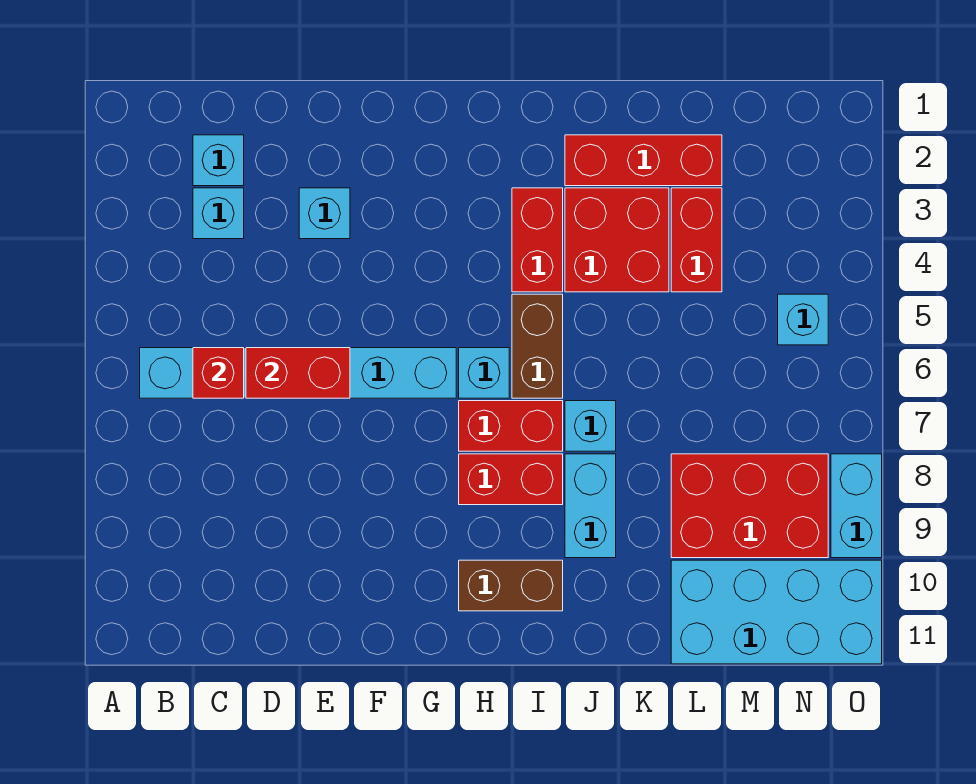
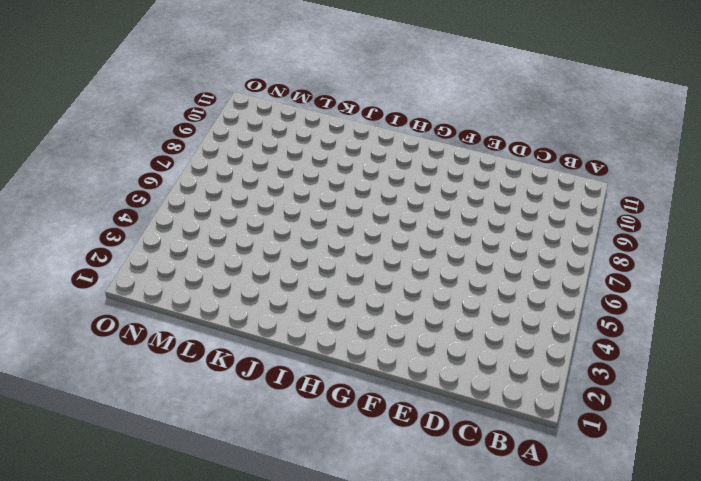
none -> cyan 1x6 brick [140,348,456,398]
none -> cyan 1x1 brick [193,135,244,186]
none -> cyan 1x1 brick [193,188,244,239]

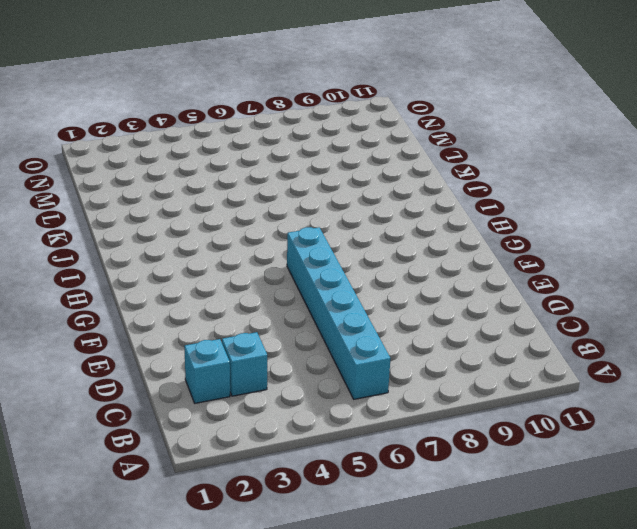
none -> cyan 1x1 brick [299,188,350,239]
none -> cyan 1x1 brick [459,348,509,398]
none -> red 1x2 brick [459,401,563,451]

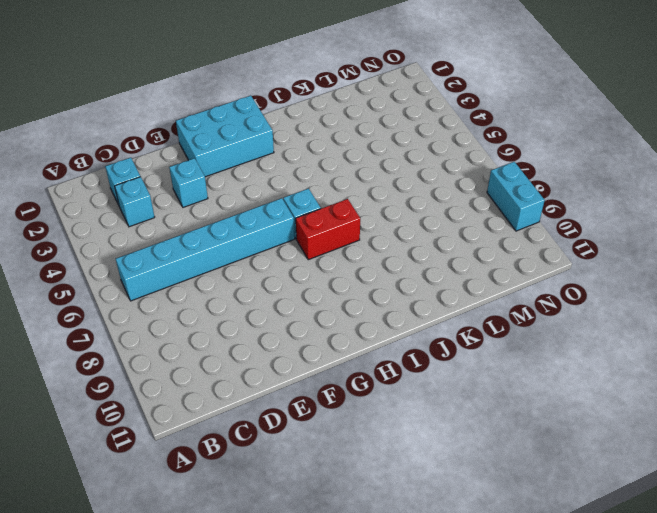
cyan 2x3 brick [176,96,274,177] -> none
none -> red 1x2 brick [459,454,563,505]
none -> brown 1x2 brick [459,560,563,611]
none -> red 1x2 brick [512,188,563,292]

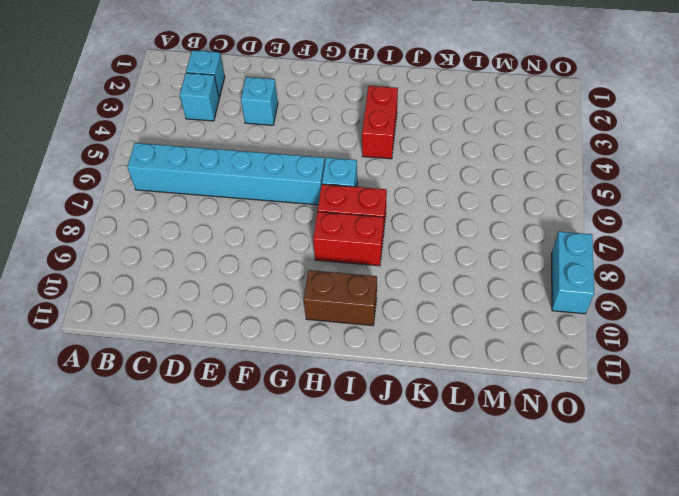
none -> brown 1x2 brick [512,294,563,398]
none -> red 1x3 brick [565,135,722,186]
none -> red 2x2 brick [565,188,669,292]

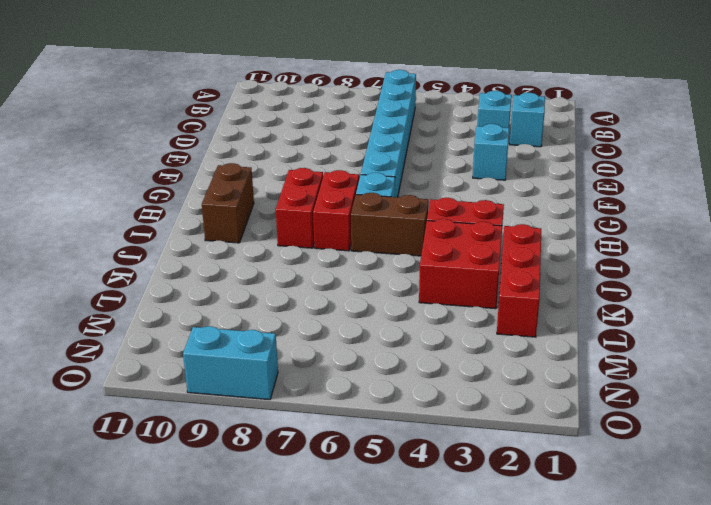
none -> cyan 1x1 brick [565,401,616,451]
none -> cyan 1x2 brick [565,454,616,558]
none -> red 1x2 brick [671,188,722,292]

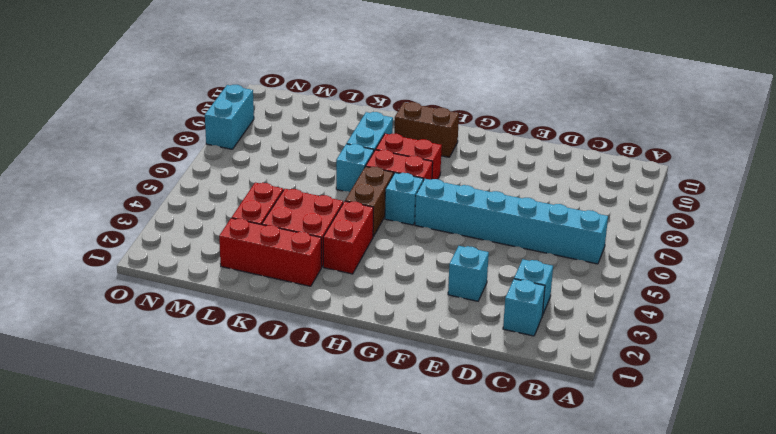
none -> red 2x3 brick [671,454,828,558]
none -> cyan 2x4 brick [671,560,882,664]
none -> cyan 1x1 brick [778,294,828,345]

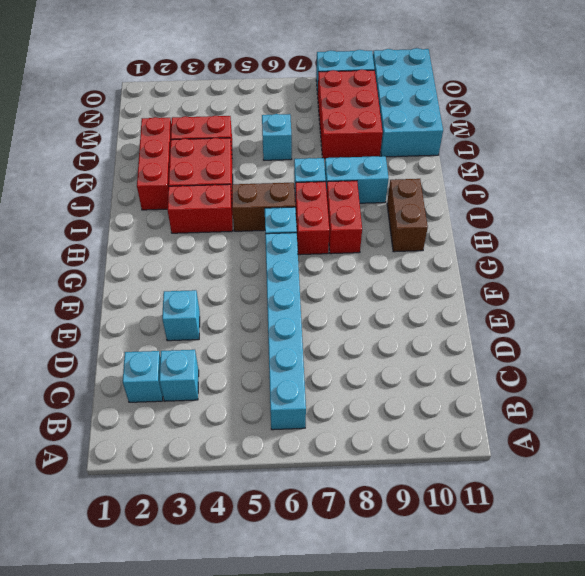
cyan 1x1 brick [262,114,292,160] -> cyan 1x1 brick moved to [778,294,828,345]
none -> red 1x1 brick [193,348,244,398]
none -> red 1x2 brick [246,348,350,398]

